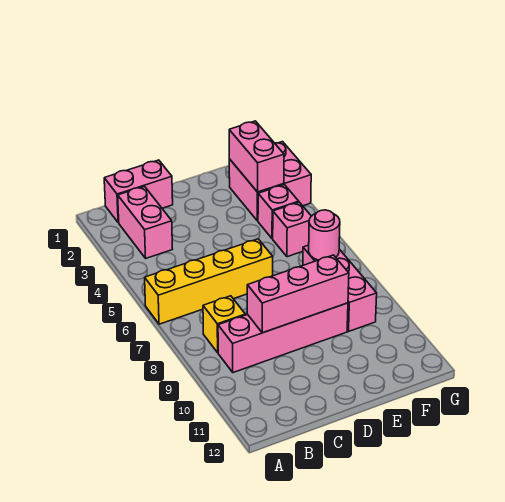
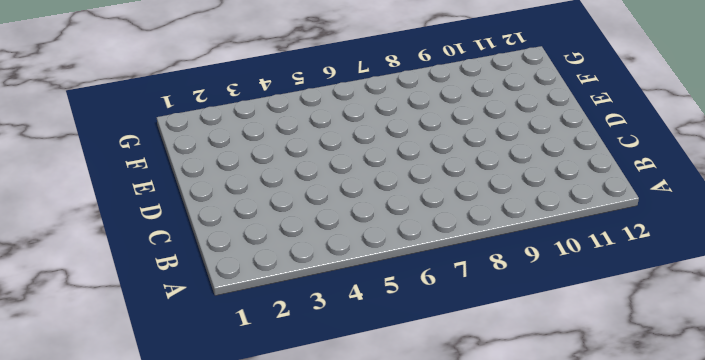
none -> yellow 1x4 brick [145,239,273,324]
none -> pink 1x2 brick [104,160,173,222]
none -> pink 1x2 brick [118,186,172,258]

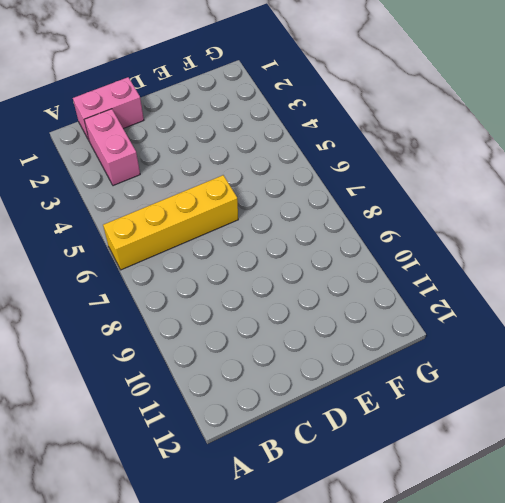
none -> yellow 1x1 brick [203,296,245,353]
none -> pink 1x4 brick [218,303,348,373]
none -> pink 2x2 brick [229,142,311,221]

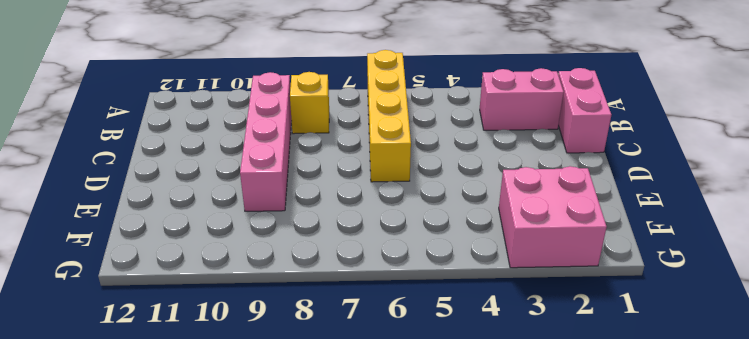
none -> pink 1x1 brick [258,185,299,239]
none -> pink 1x1 brick [273,202,311,257]
none -> pink 1x3 brick [303,245,377,331]

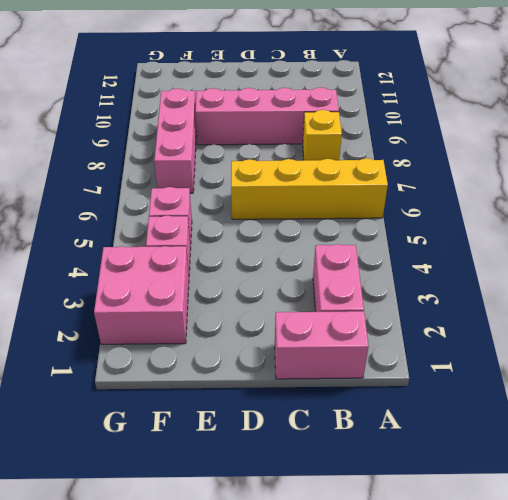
none -> pink 1x3 brick [247,255,349,333]
none -> pink 1x2 brick [229,121,284,192]
none -> pink 1x1 round brick [309,210,340,260]

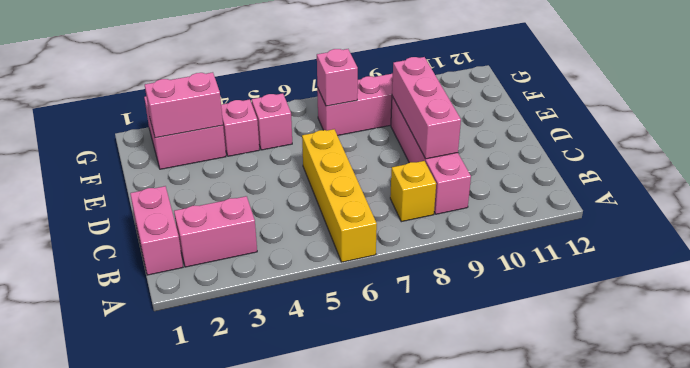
pink 1x1 brick [317,49,358,106] -> pink 1x1 round brick [309,210,340,260]

